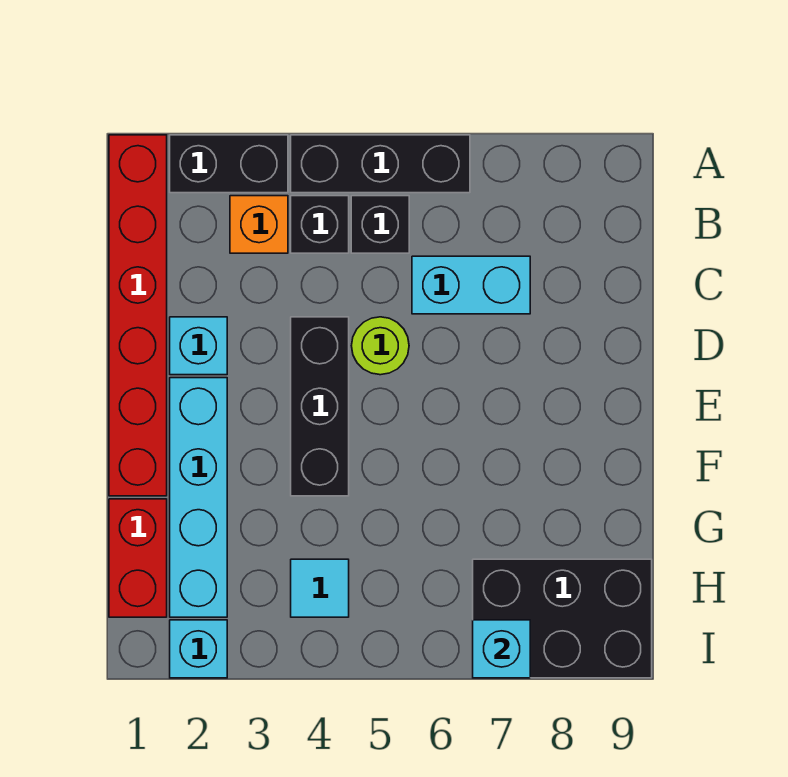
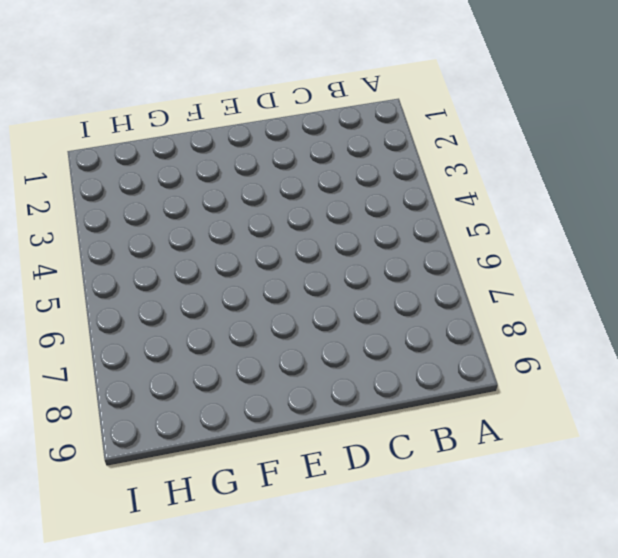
none -> red 1x6 brick [109,135,167,496]
none -> black 1x2 brick [170,135,288,193]
none -> black 1x3 brick [291,135,470,193]

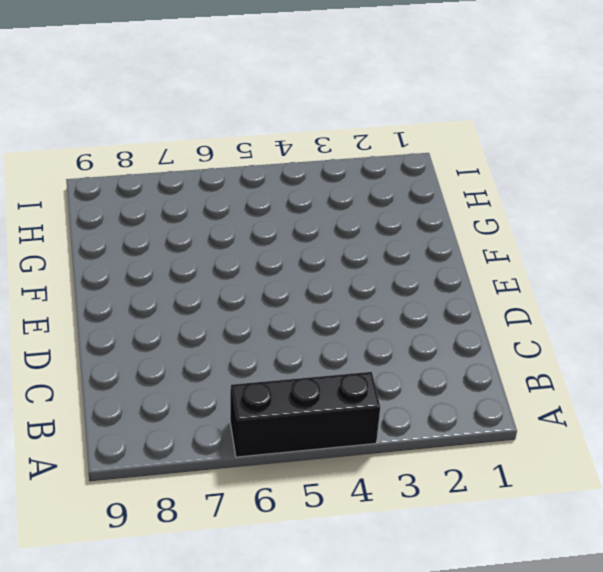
none -> red 1x6 brick [109,135,167,496]
none -> black 1x2 brick [170,135,288,193]
none -> orange 1x1 brick [230,196,288,253]

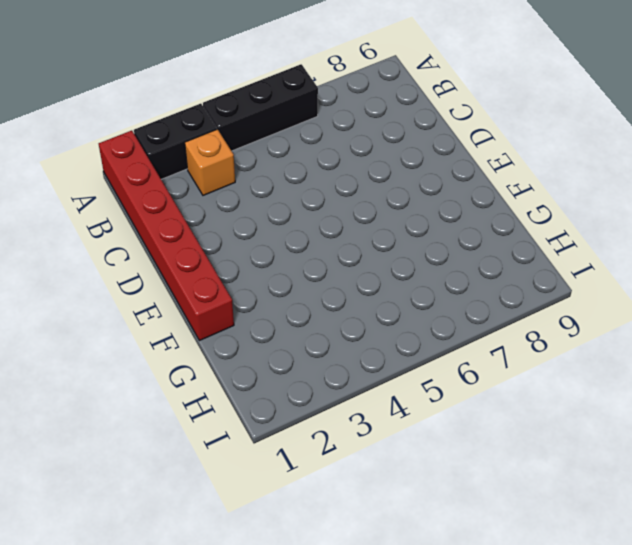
none -> black 1x1 brick [291,196,349,253]
none -> black 1x1 brick [351,196,409,253]
none -> cyan 1x2 brick [412,256,530,314]

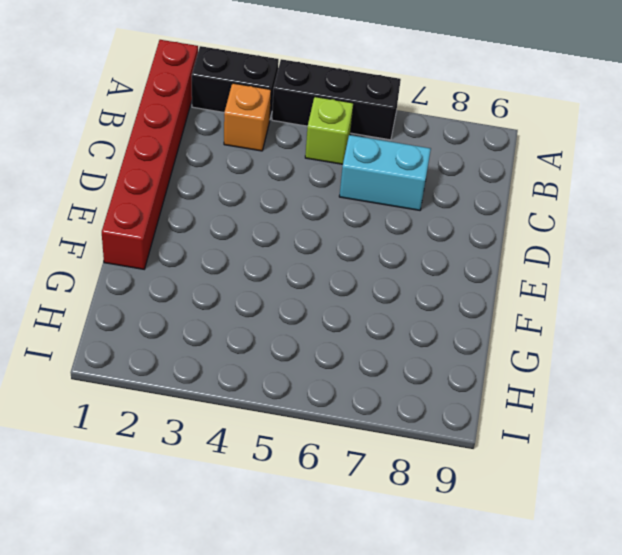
lime 1x1 brick [305,97,353,164] -> black 1x1 brick [351,196,409,253]
none -> black 1x1 brick [291,196,349,253]
none -> cyan 1x1 brick [170,317,227,375]
none -> black 1x3 brick [291,317,349,496]

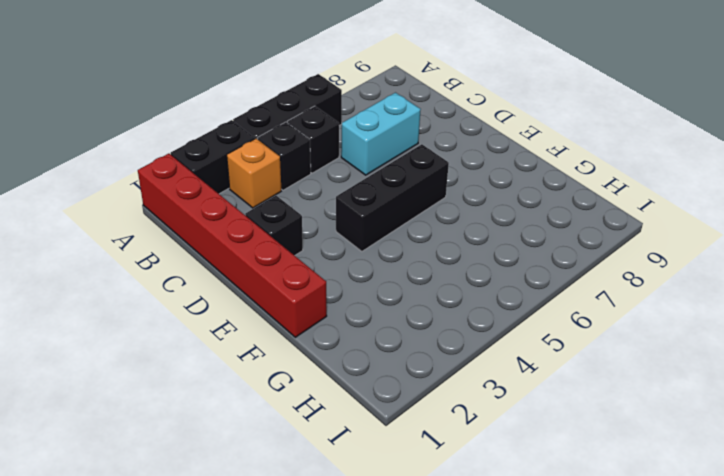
black 1x1 brick [245,196,303,256] -> cyan 1x1 brick [170,317,227,375]
black 1x3 brick [336,144,449,251] -> black 1x3 brick turned to [291,317,349,496]
none -> lime 1x1 round brick [351,317,409,375]
none -> cyan 1x4 brick [170,378,227,617]
none -> red 1x2 brick [109,499,167,617]

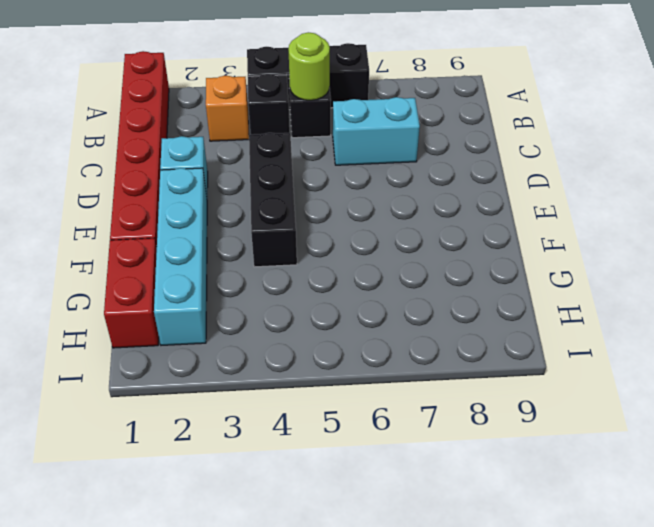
lime 1x1 round brick [289,32,330,100] -> lime 1x1 round brick moved to [351,317,409,375]
none -> black 1x2 brick [170,135,288,193]
none -> cyan 1x1 tile [291,559,349,617]
none -> black 2x3 brick [473,559,652,678]

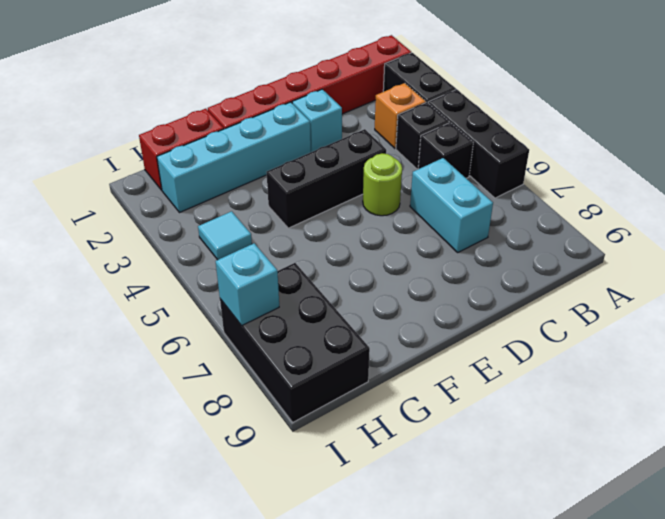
none -> cyan 1x1 brick [170,620,227,678]

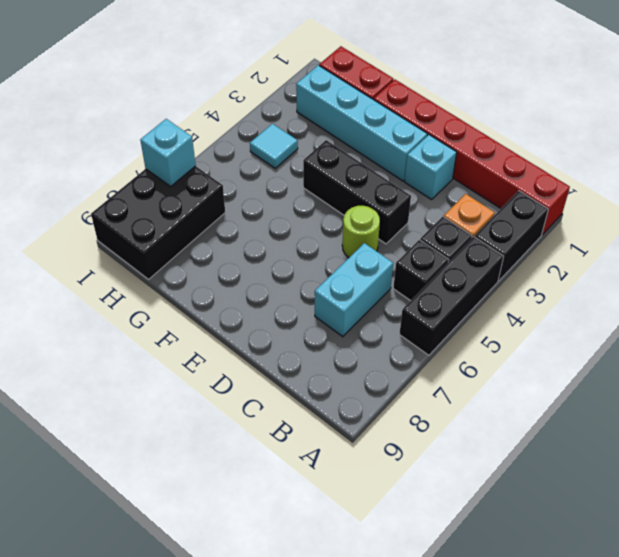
none -> cyan 1x1 brick [170,620,227,678]

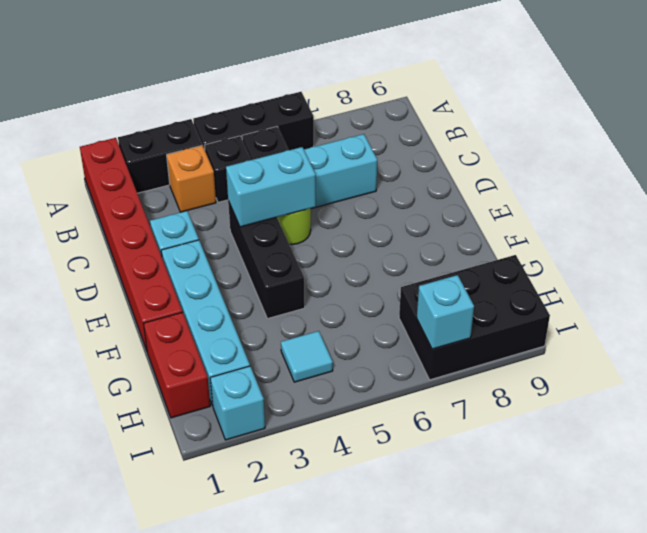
cyan 1x2 brick [226,147,316,227] -> none

